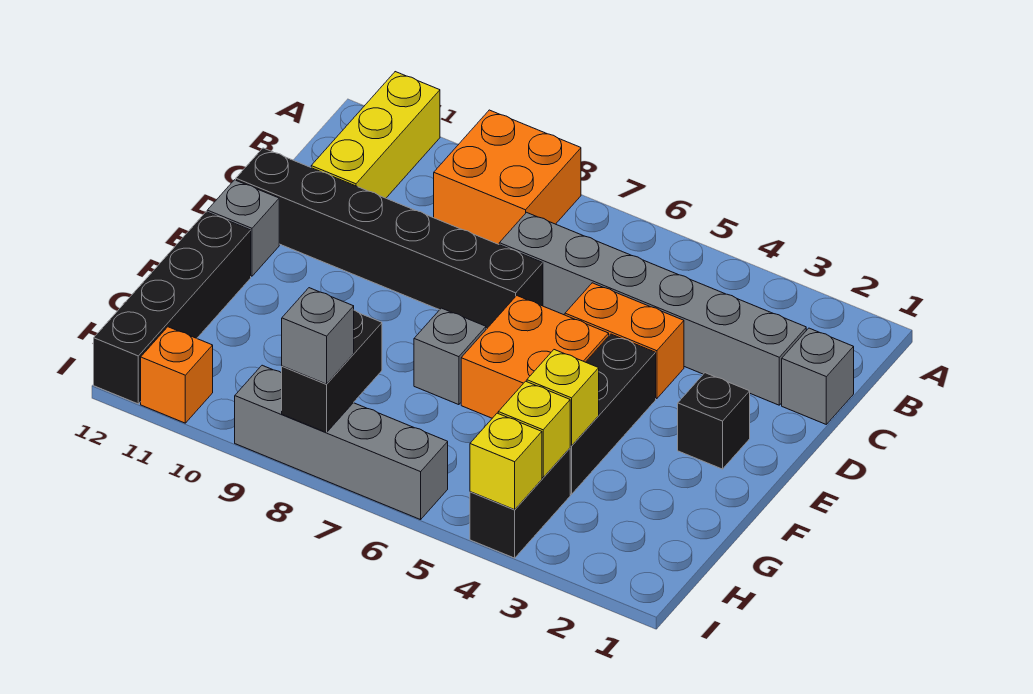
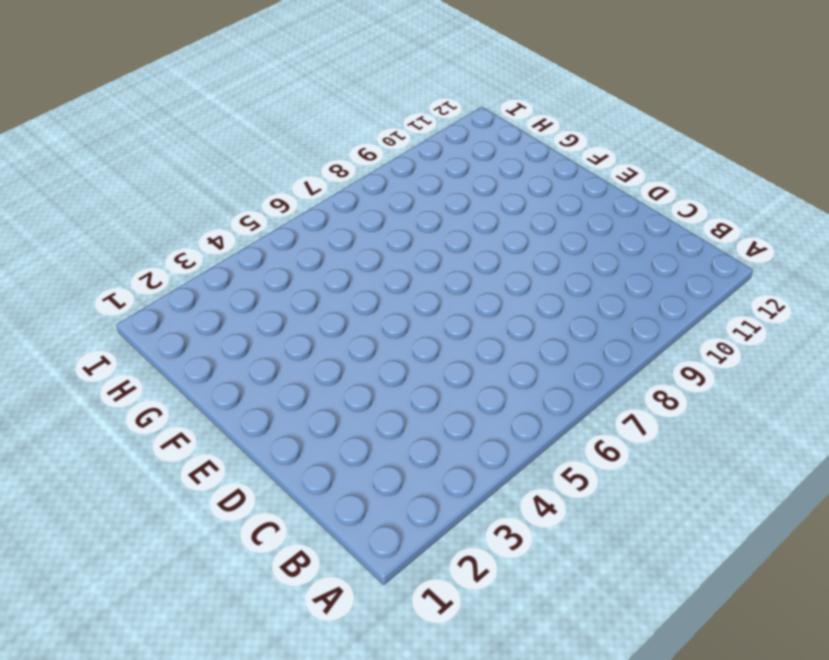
none -> orange 2x2 brick [434,110,581,244]
none -> yellow 1x3 brick [311,72,440,198]
none -> grey 1x1 brick [782,328,854,424]

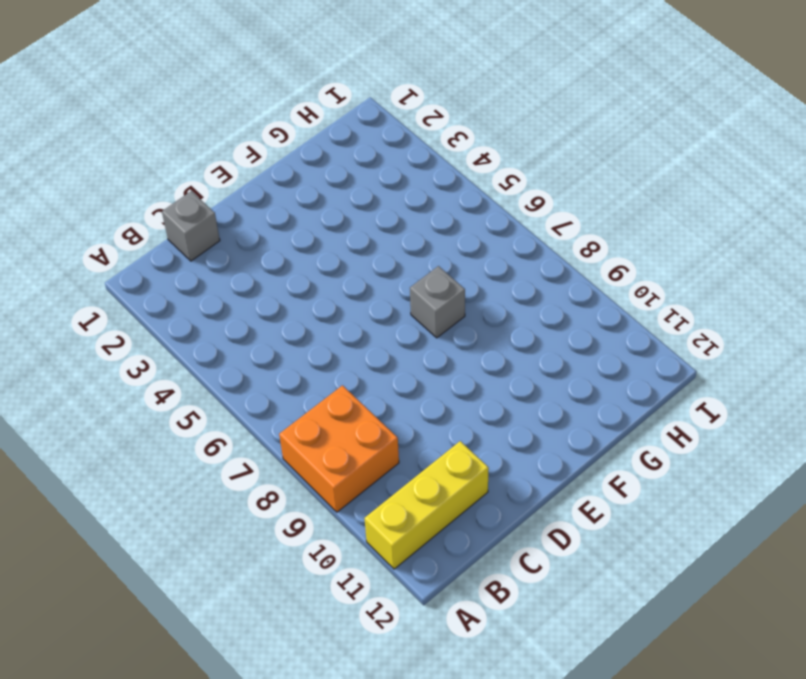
none -> grey 1x6 brick [499,212,806,405]
none -> orange 1x2 brick [565,283,684,399]
none -> black 1x6 brick [236,148,543,329]

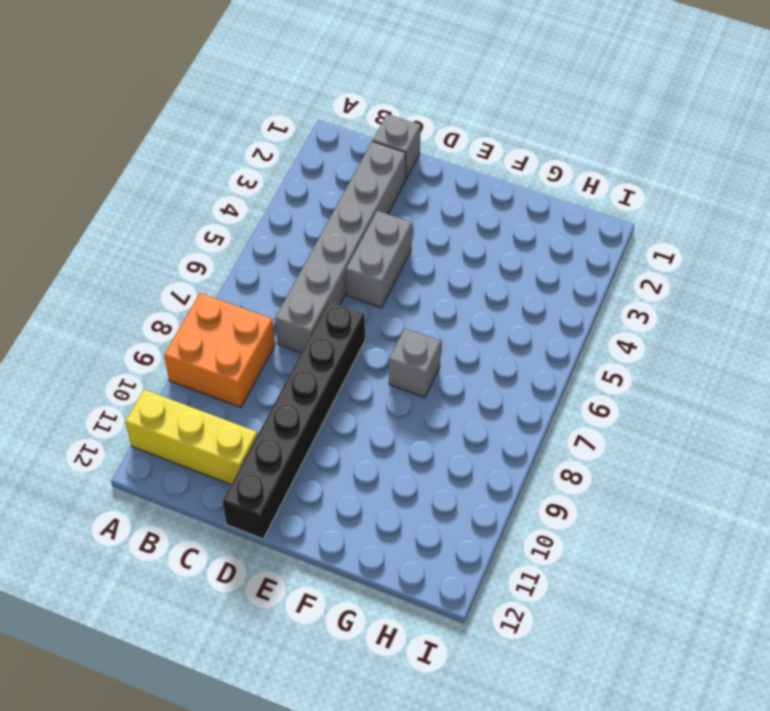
grey 1x2 brick [346,211,412,308] -> orange 1x2 brick [565,283,684,399]
none -> black 1x1 brick [678,373,750,469]
none -> black 1x3 brick [570,334,656,494]
none -> orange 2x2 brick [461,296,609,418]

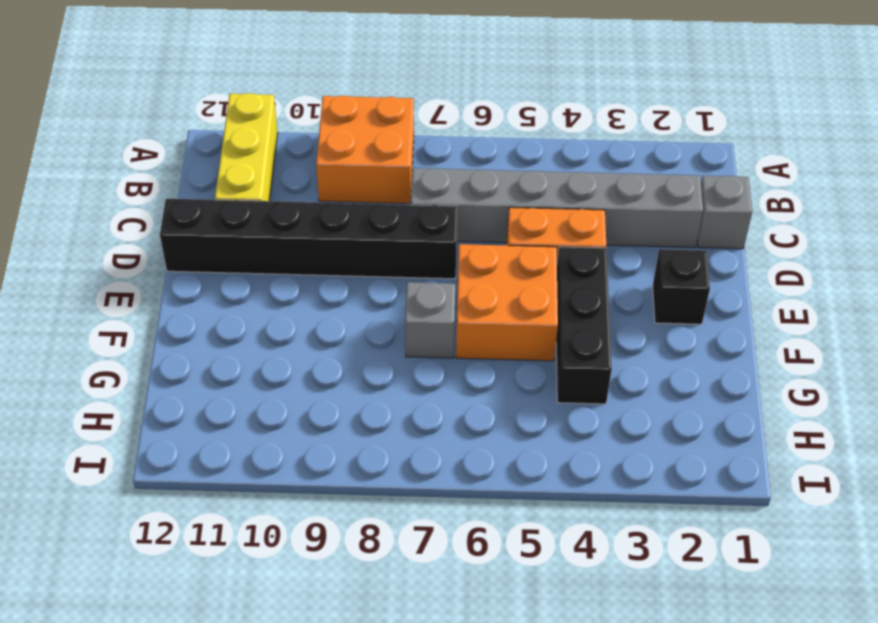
none -> grey 1x1 brick [207,180,279,276]
none -> black 1x4 brick [94,212,251,404]
none -> black 1x2 brick [470,448,570,558]

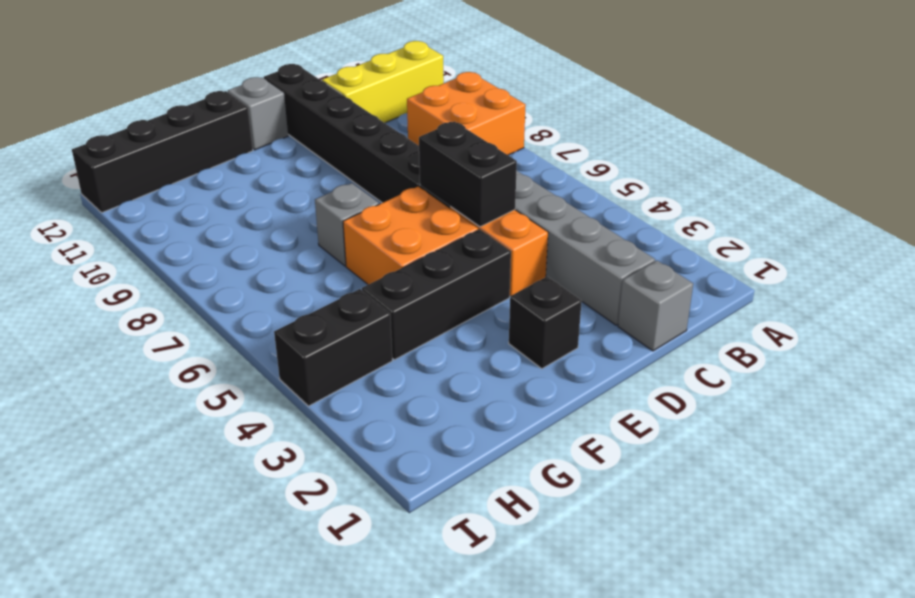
black 1x2 brick [419,122,517,227] -> black 1x2 brick turned to [282,310,382,433]
none -> grey 1x4 brick [235,365,448,520]
none -> orange 1x1 brick [141,327,213,423]
none -> yellow 1x1 brick [527,350,599,446]

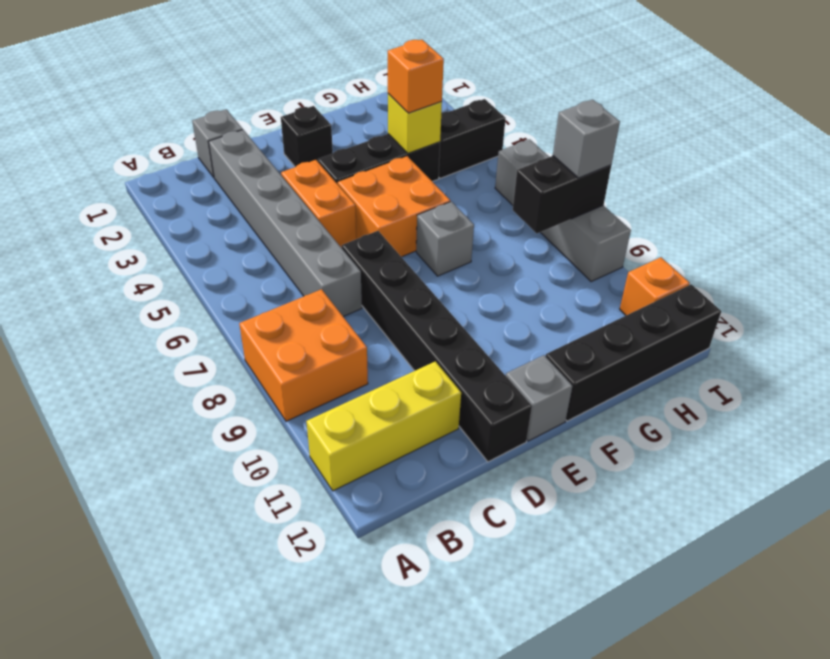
orange 1x1 brick [388,40,444,113] -> none
none -> yellow 1x1 brick [498,381,570,478]
none -> yellow 1x1 brick [470,413,542,510]

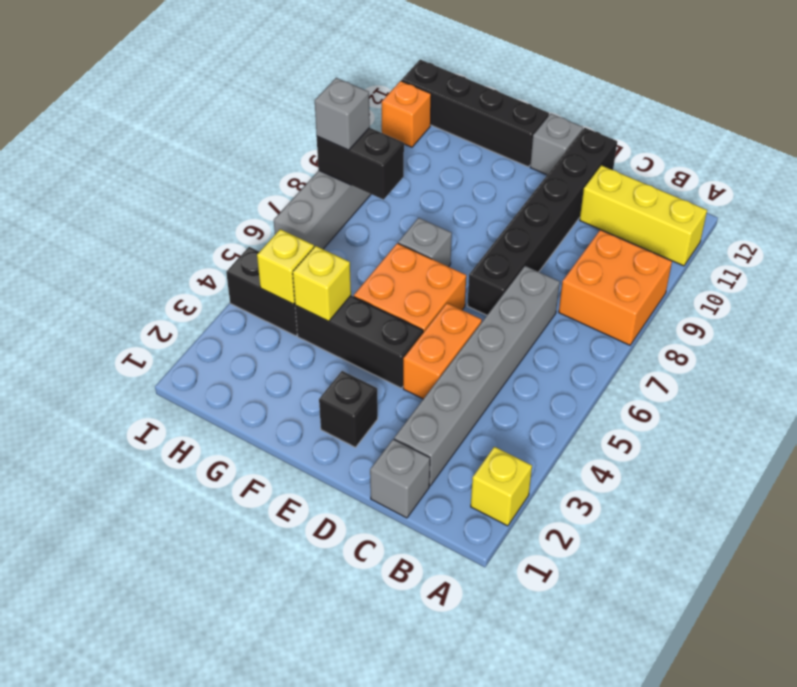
yellow 1x1 brick [471,447,532,526] -> yellow 1x1 brick moved to [470,413,542,510]

